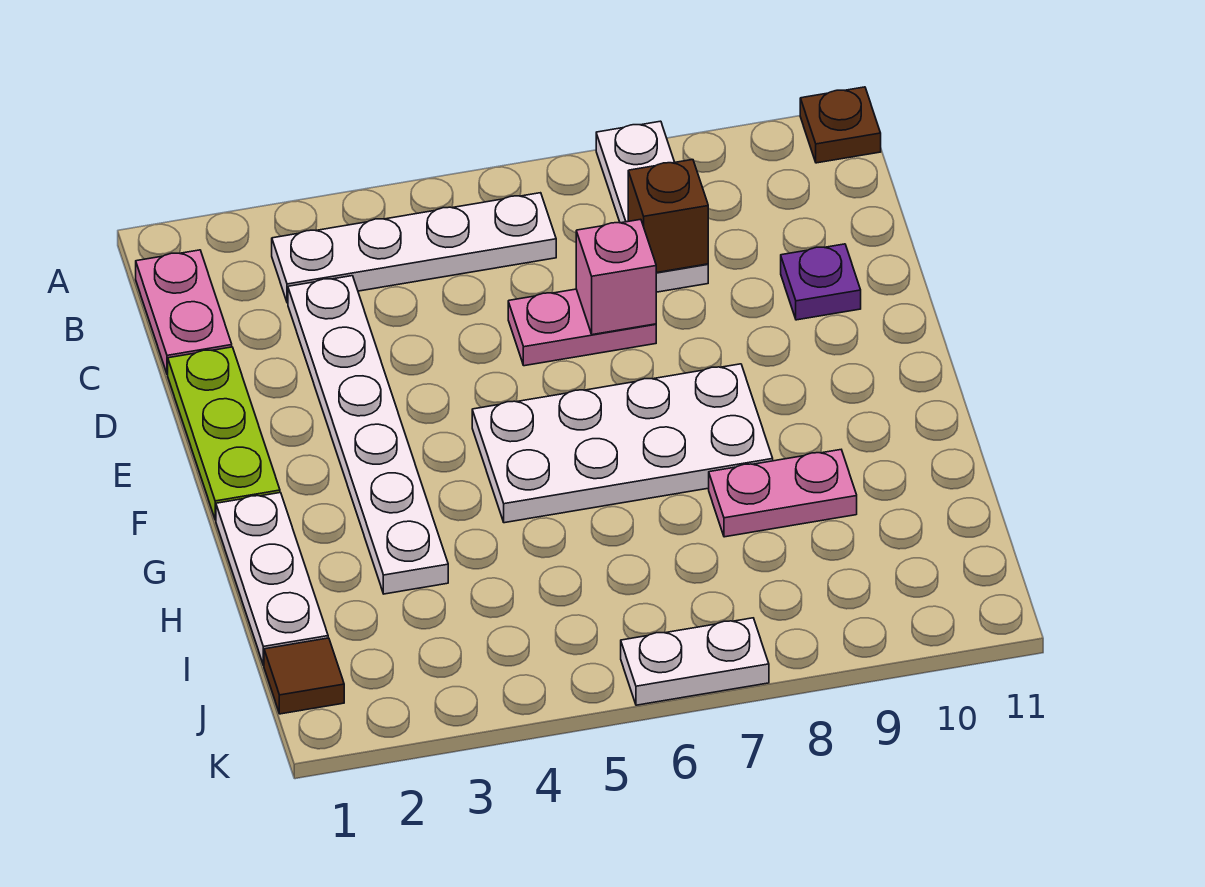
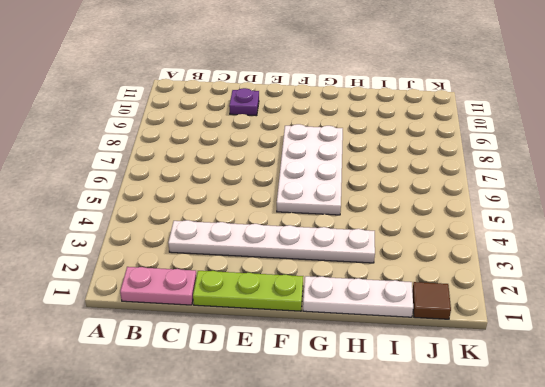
none -> white 1x3 plate [596,121,708,292]
none -> brown 1x1 plate [800,87,881,163]
none -> white 1x4 plate [272,193,556,303]

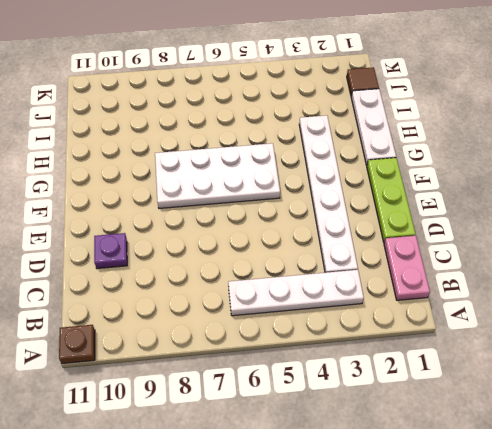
none -> white 1x3 plate [596,121,708,292]
none -> pink 1x2 plate [508,289,656,366]
none -> pink 1x2 plate [709,450,857,537]

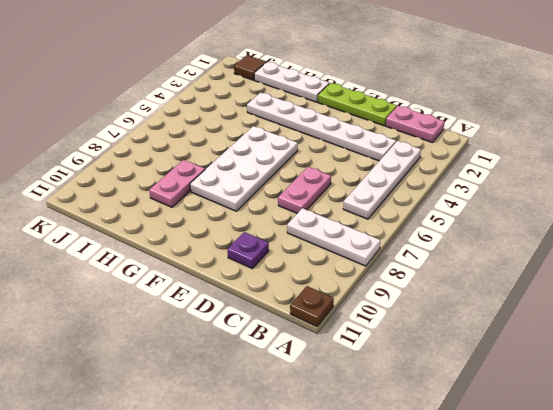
none -> white 1x2 plate [621,618,769,705]
none -> brown 1x1 brick [628,160,708,273]
none -> pink 1x1 brick [576,219,656,335]

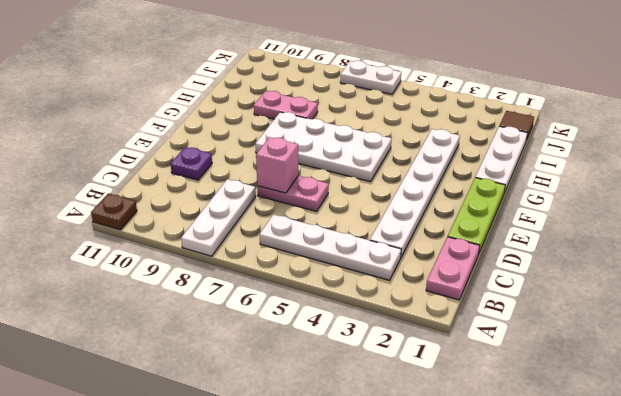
none -> brown 1x1 brick [628,160,708,273]

